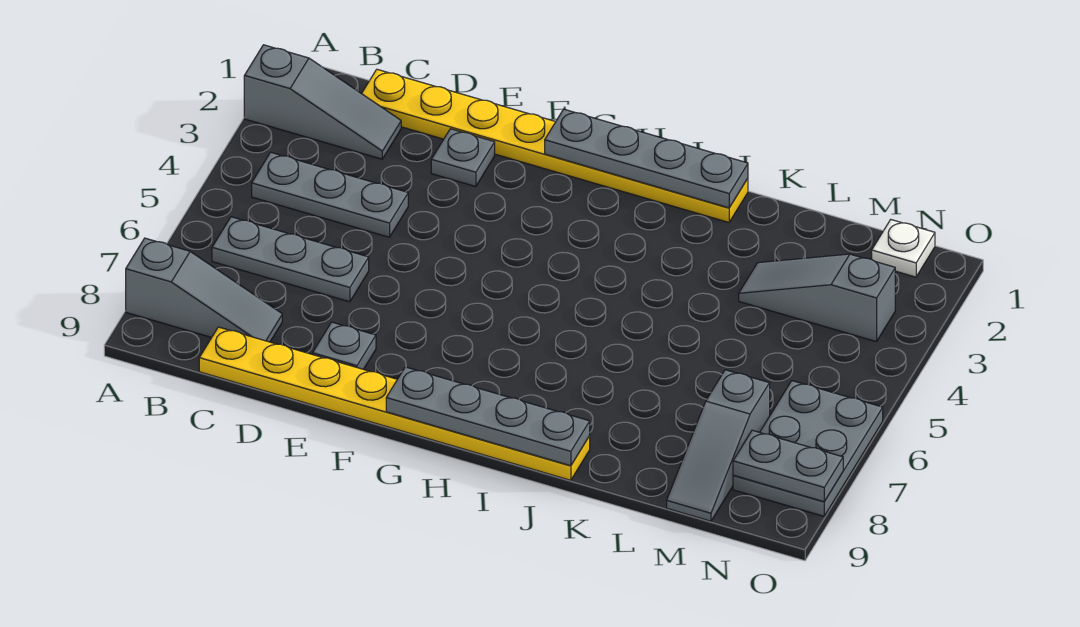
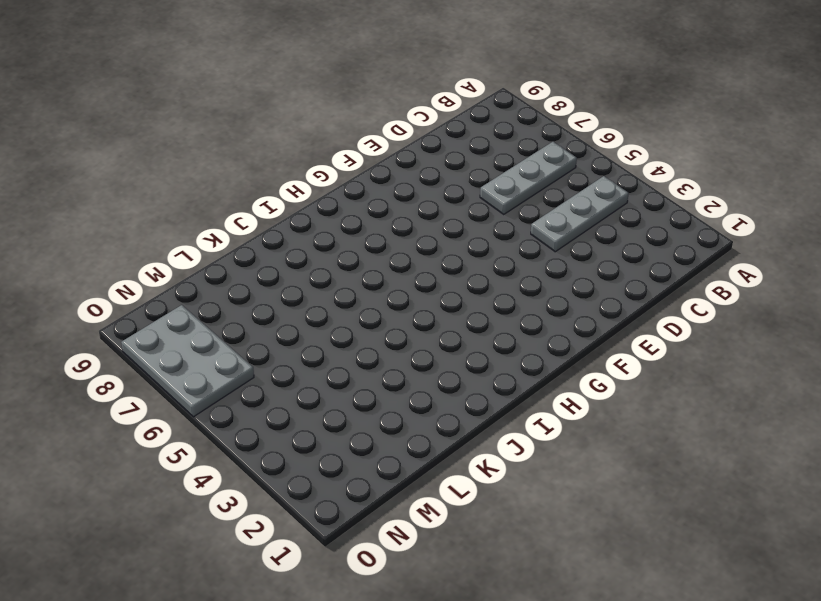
none -> grey 1x3 slope [244,45,401,159]
none -> grey 1x3 slope [126,238,282,342]
none -> yellow 1x8 plate [362,69,748,222]

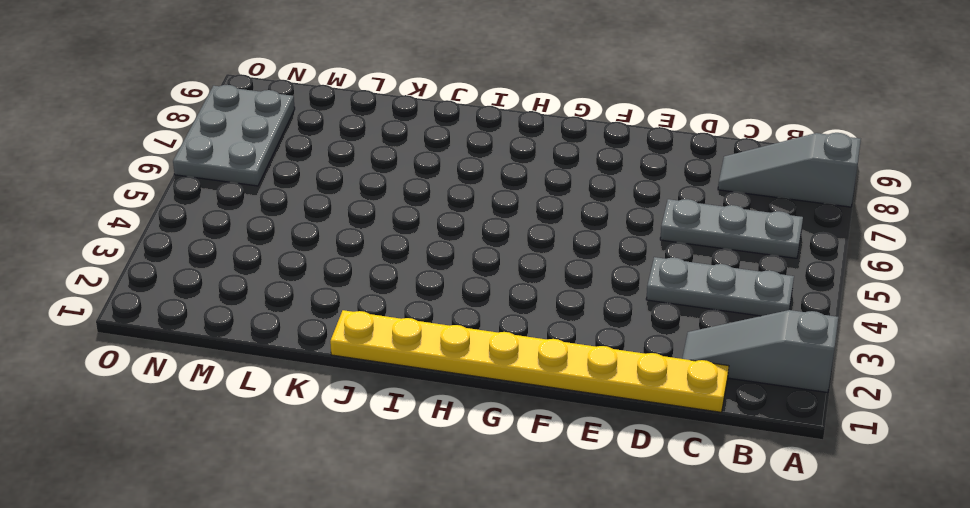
none -> yellow 1x8 plate [199,327,590,480]
none -> grey 1x1 plate [431,129,495,187]
none -> grey 1x1 plate [313,322,376,369]

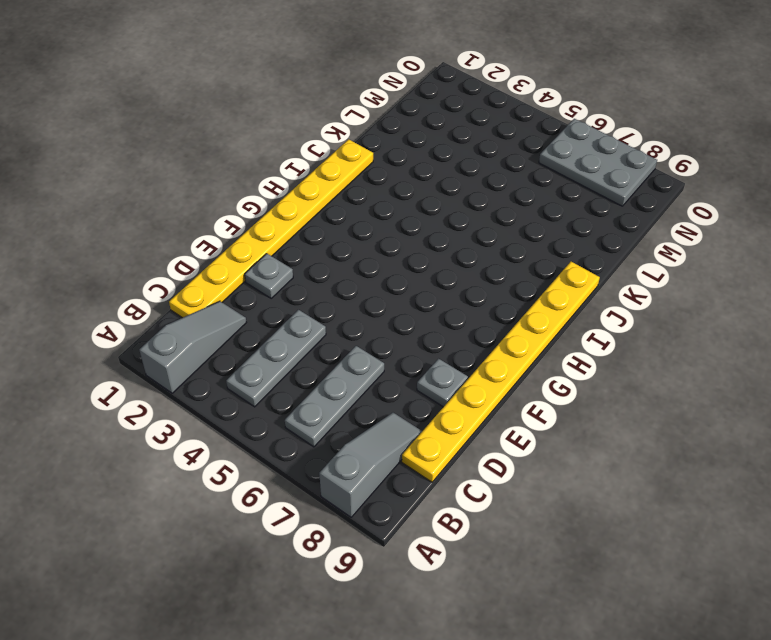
none -> grey 1x3 slope [739,254,895,342]
none -> grey 1x3 slope [667,370,770,521]
none -> white 1x1 plate [872,220,935,277]

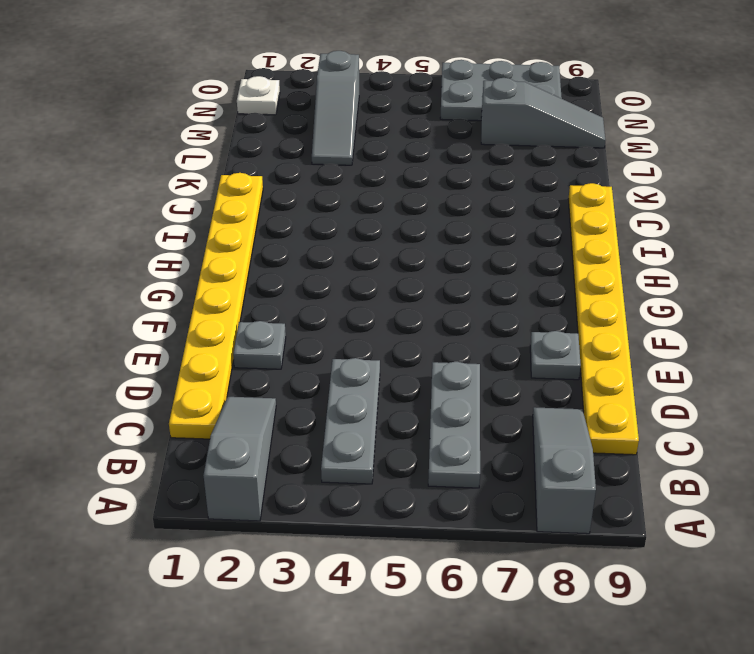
none -> grey 1x4 plate [545,109,748,208]
none -> grey 1x4 plate [386,367,590,466]
none -> grey 1x2 plate [733,430,843,502]

